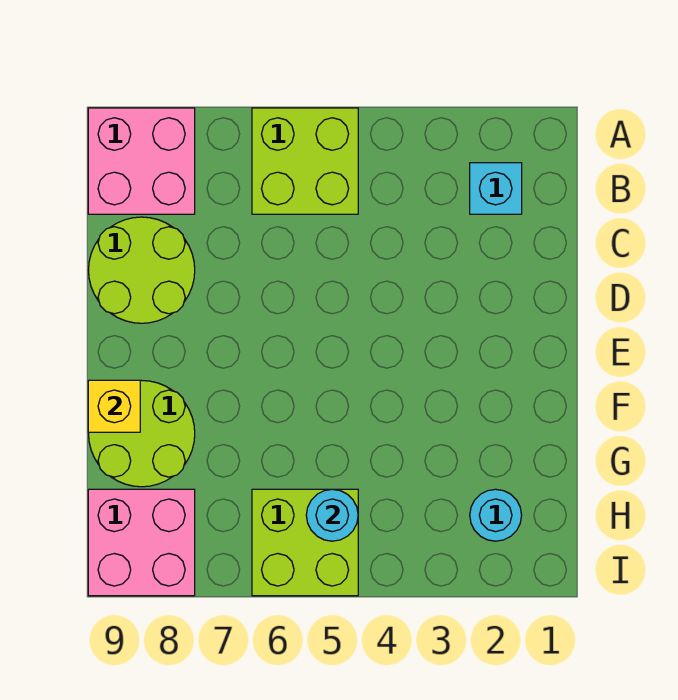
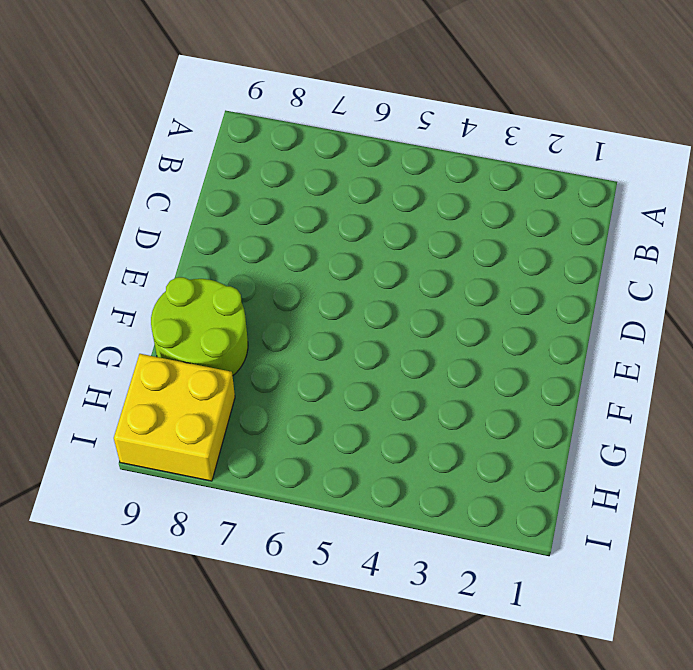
yellow 2x2 brick [114,354,235,481] -> pink 2x2 brick [88,489,195,596]
none -> lime 2x2 brick [252,108,358,214]
none -> pink 2x2 brick [88,108,195,214]

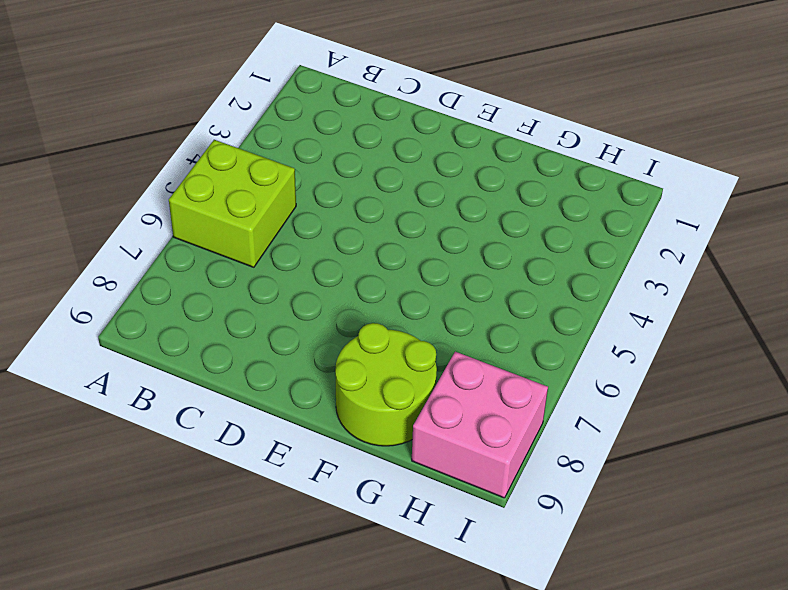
none -> pink 2x2 brick [88,108,195,214]
none -> cyan 1x1 brick [470,163,522,214]

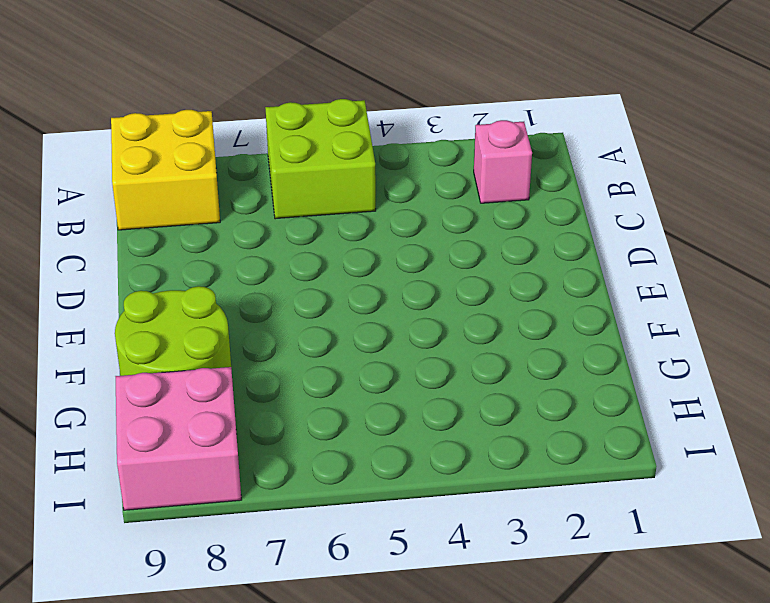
yellow 2x2 brick [111,110,220,230] -> pink 2x2 brick [88,108,195,214]
pink 1x1 brick [474,120,532,203] -> cyan 1x1 brick [470,163,522,214]
none -> lime 2x2 round brick [89,217,195,323]
none -> cyan 1x1 round brick [470,489,522,541]

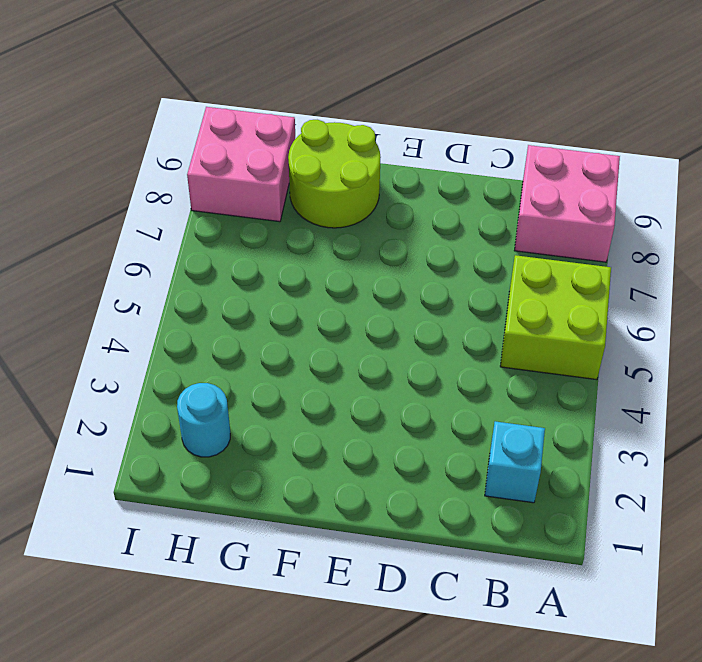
none -> lime 2x2 round brick [89,217,195,323]
none -> lime 2x2 brick [252,489,358,596]

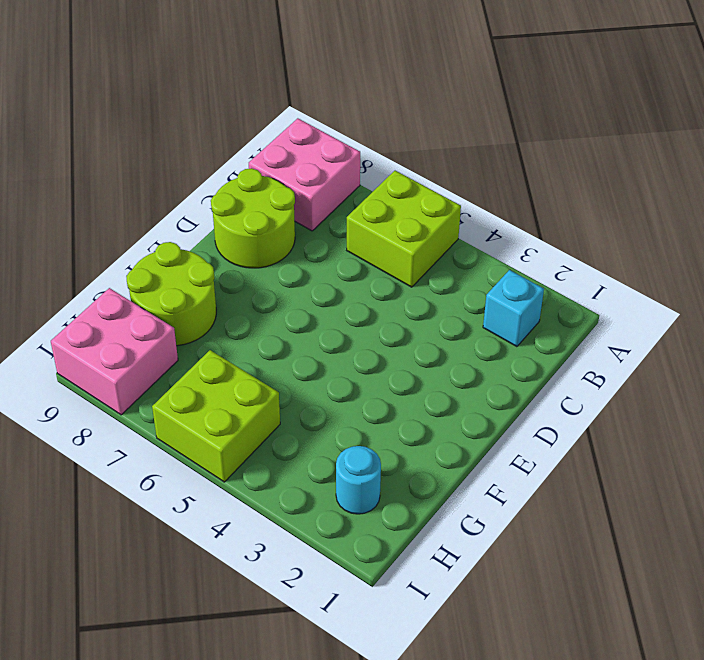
none -> yellow 1x1 brick [88,380,140,432]
none -> cyan 1x1 round brick [306,489,358,541]

